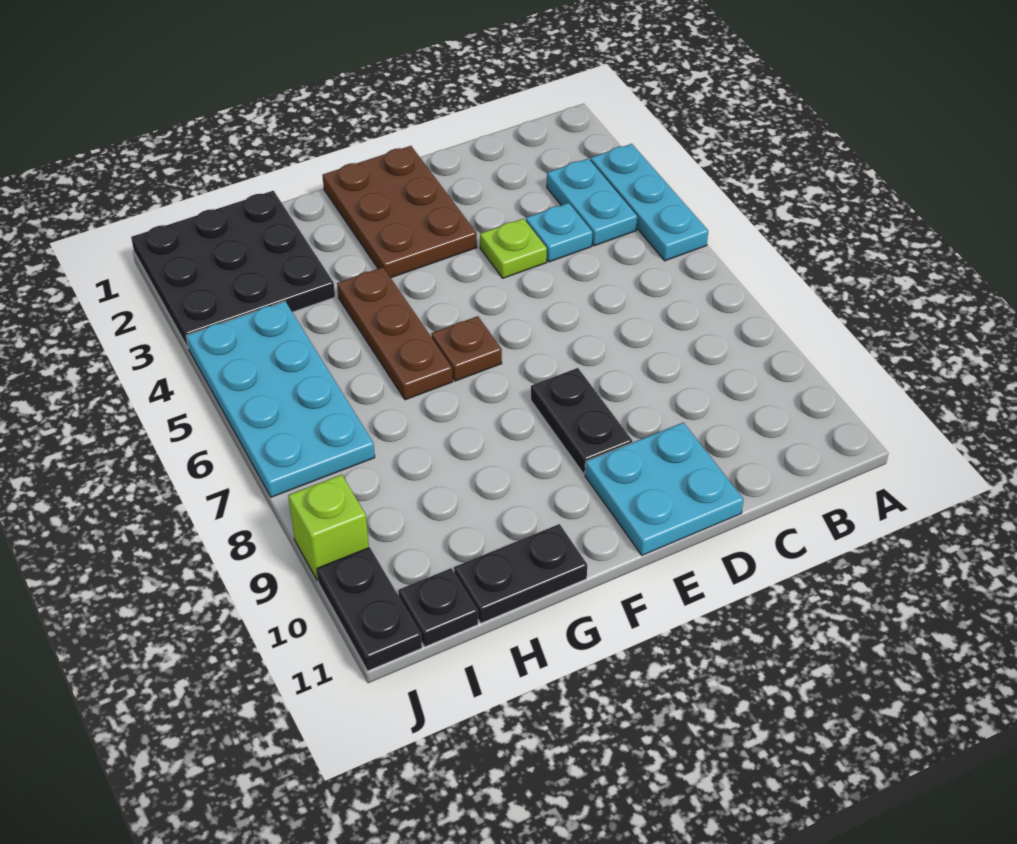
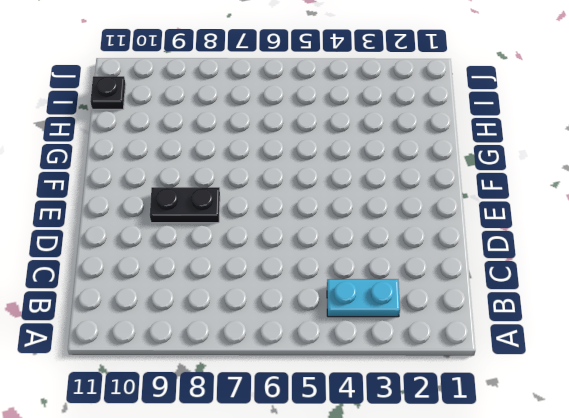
none -> cyan 1x3 plate [591,144,708,261]
none -> cyan 1x1 plate [526,203,593,262]
none -> lime 1x1 plate [480,219,547,278]

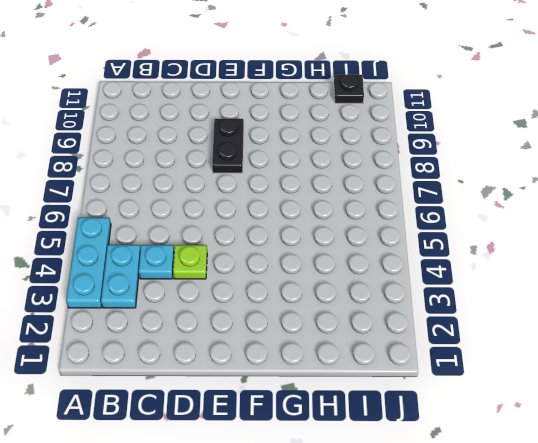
none -> cyan 2x2 plate [585,423,744,555]
none -> brown 2x3 plate [322,146,477,278]
none -> brown 1x1 plate [431,316,502,381]

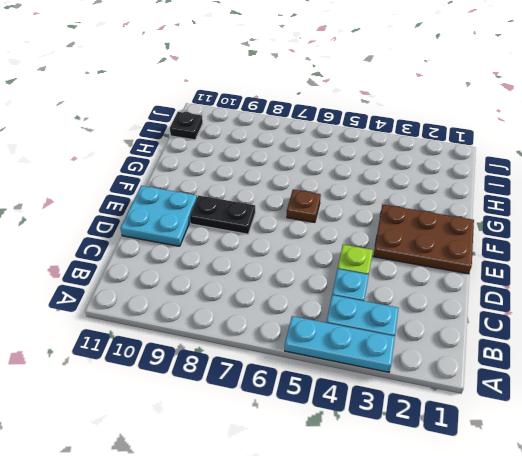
none -> brown 1x3 plate [337,267,453,400]
none -> black 1x2 plate [454,524,587,623]
none -> black 3x3 plate [131,191,335,347]

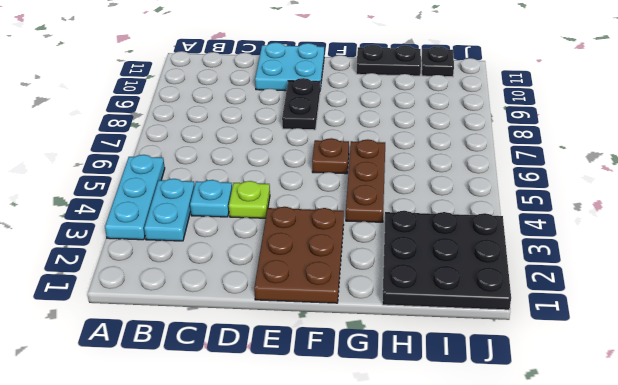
none -> cyan 2x4 plate [186,301,375,497]
none -> lime 1x1 brick [288,475,369,581]
none -> black 1x2 plate [317,547,422,671]

